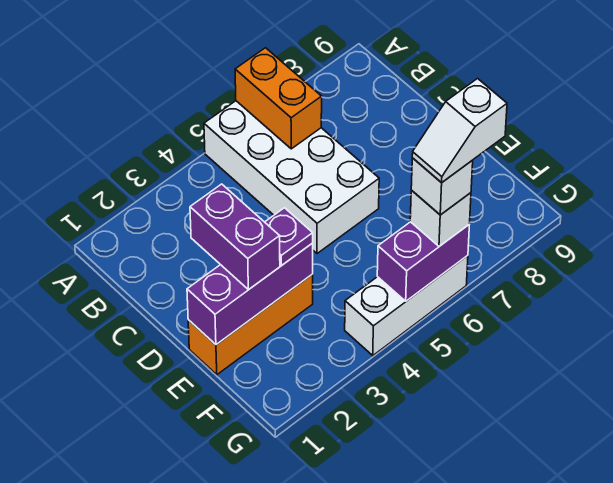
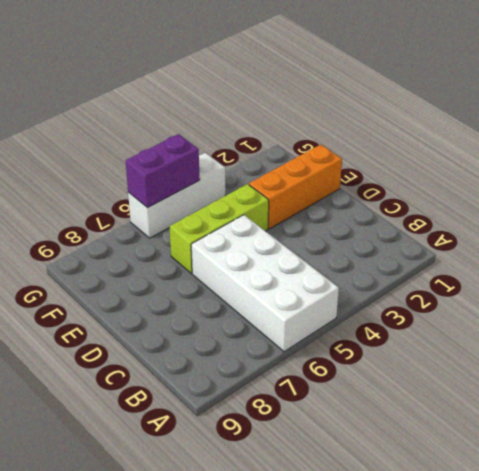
lime 1x3 brick [170,184,269,273] -> none
none -> orange 1x2 brick [235,48,322,149]
none -> purple 1x3 brick [187,243,313,345]

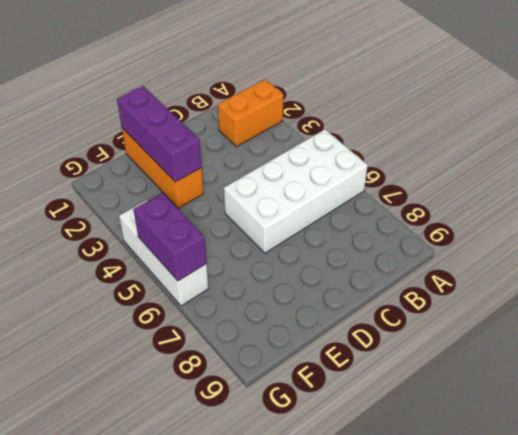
orange 1x2 brick [218,79,284,147] -> orange 1x2 brick moved to [235,48,322,149]
none -> purple 1x2 brick [190,184,280,290]
none -> purple 1x1 plate [265,208,313,265]

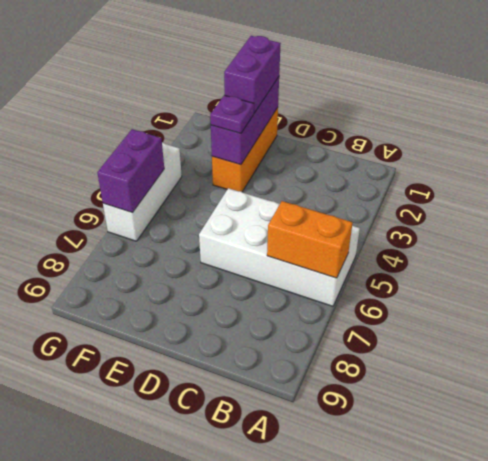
purple 1x2 brick [224,36,281,113] -> purple 1x2 brick turned to [190,184,280,290]
none -> white 1x1 brick [410,190,471,246]
none -> white 1x1 brick [411,158,473,215]

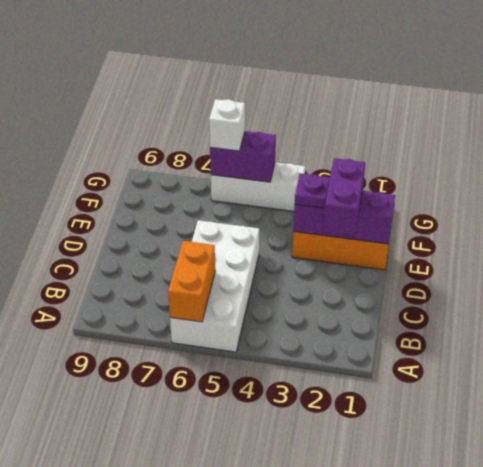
none -> white 1x1 brick [411,158,473,215]
none -> white 1x2 slope [412,79,507,183]

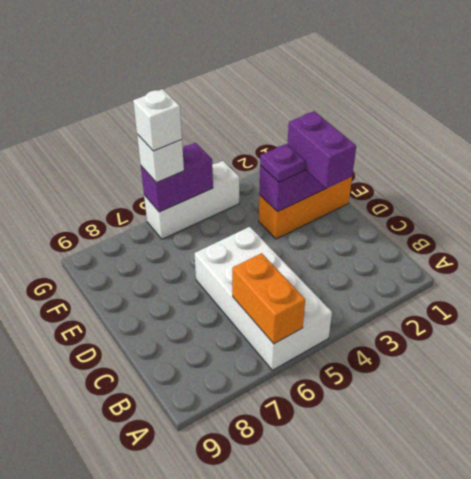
none -> white 1x2 slope [412,79,507,183]

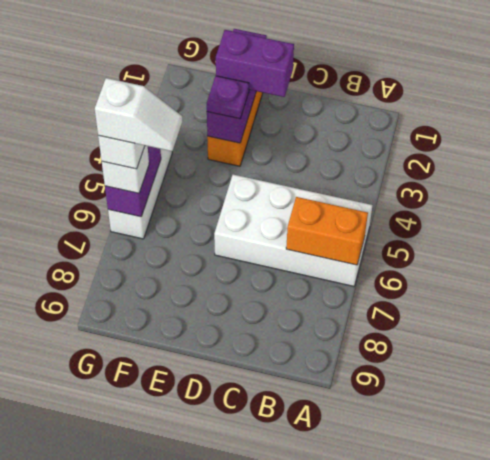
white 1x2 slope [95,78,183,151] -> white 1x2 slope turned to [412,79,507,183]

